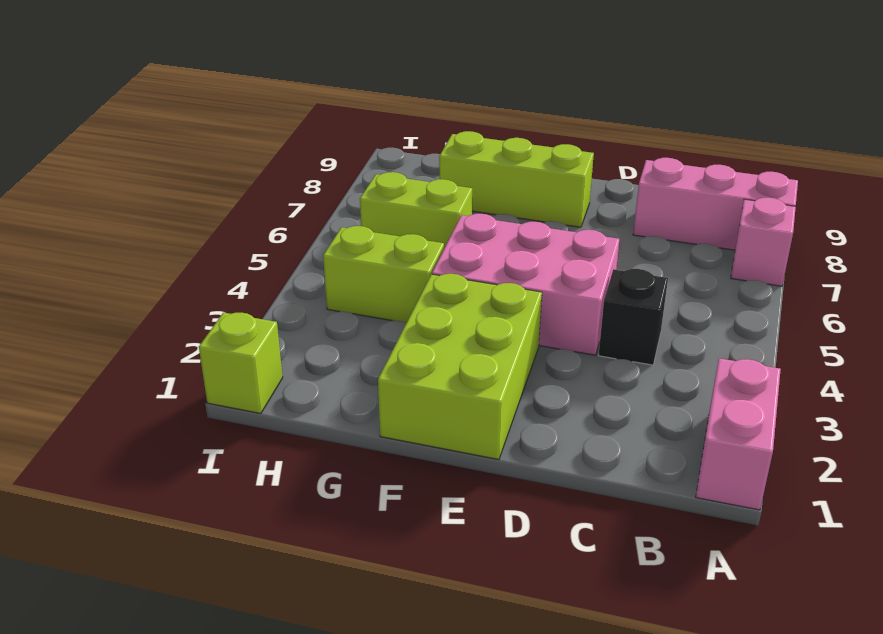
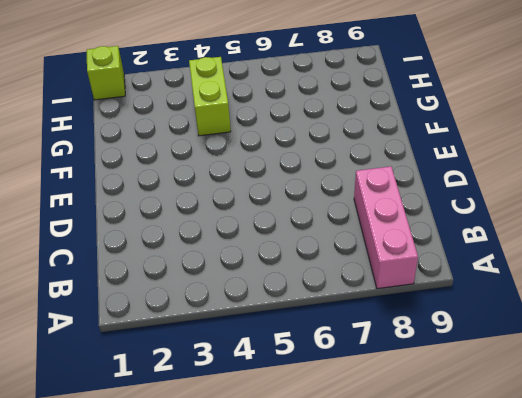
none -> pink 1x2 brick [696,358,781,510]
none -> pink 1x1 brick [731,198,796,286]

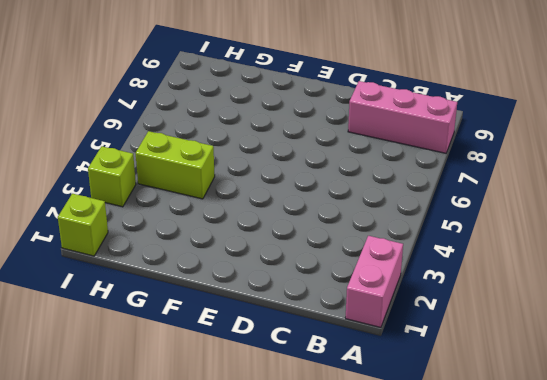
lime 1x1 brick [88,146,136,207] -> none
none -> pink 1x1 brick [731,198,796,286]
none -> black 1x1 brick [599,269,668,365]

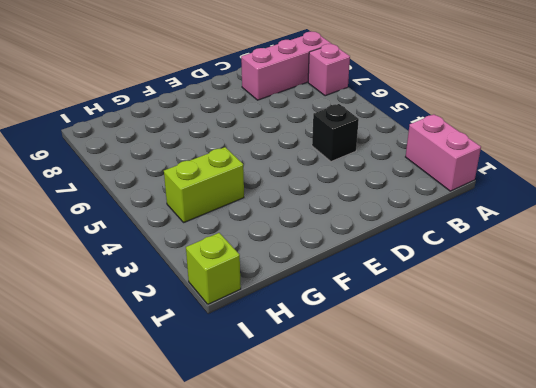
none -> pink 2x3 brick [432,214,619,355]
none -> lime 2x3 brick [378,274,542,460]

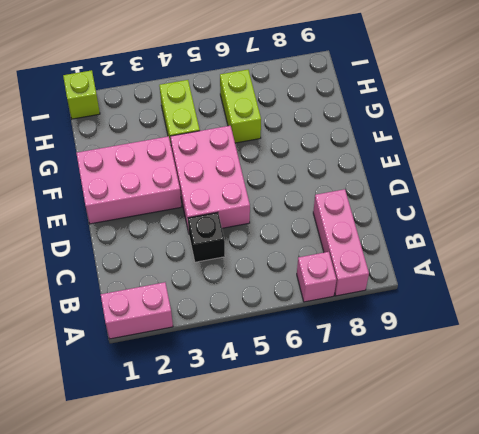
pink 2x3 brick [76,136,181,224] -> lime 2x3 brick [378,274,542,460]
none -> lime 1x3 brick [439,131,594,227]

